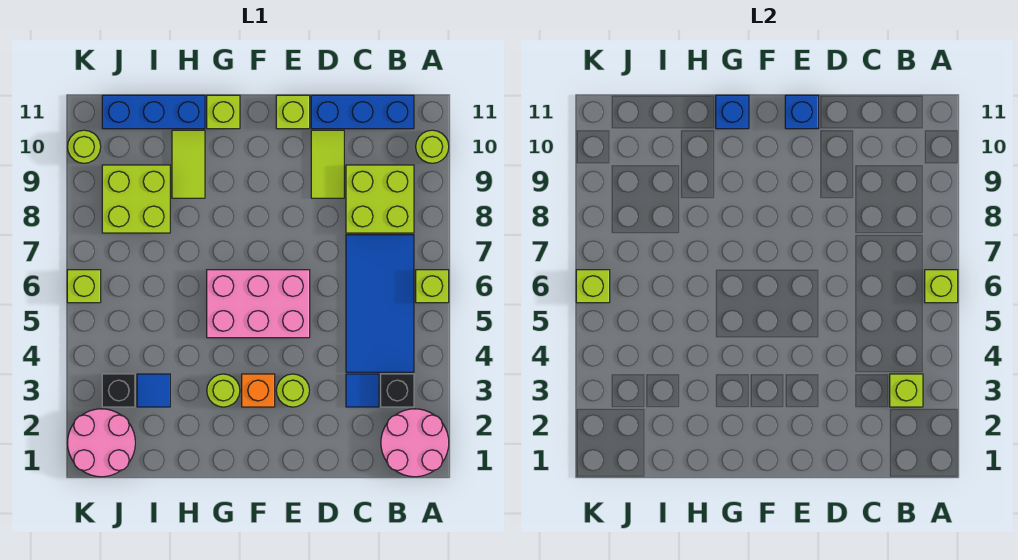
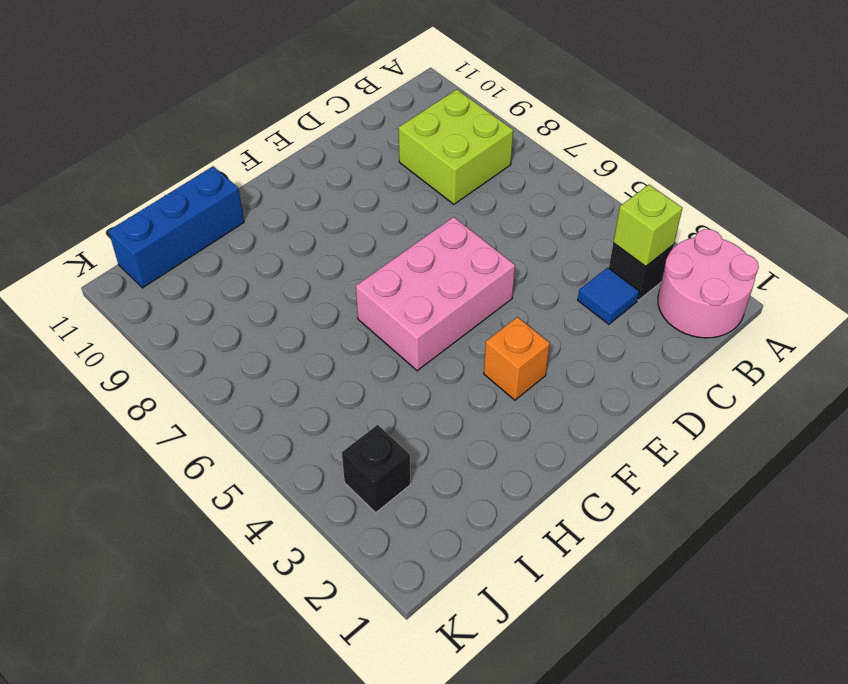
none -> lime 1x1 brick [416,270,449,303]
none -> lime 1x1 round brick [416,130,449,163]
none -> blue 2x4 tile [346,235,414,372]

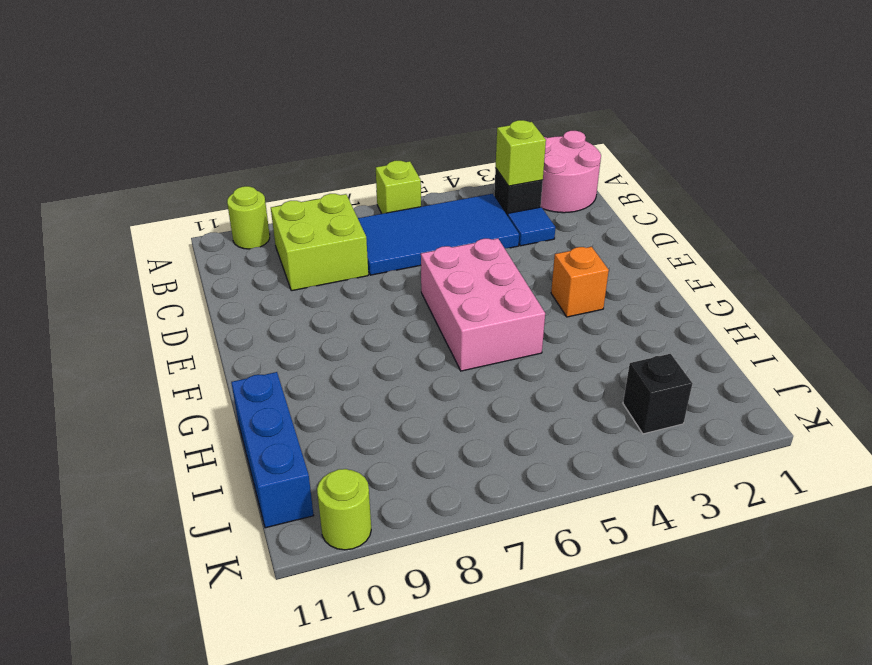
none -> blue 1x3 brick [311,95,414,129]
none -> lime 1x2 tile [311,130,344,198]
none -> lime 1x1 round brick [276,374,309,407]

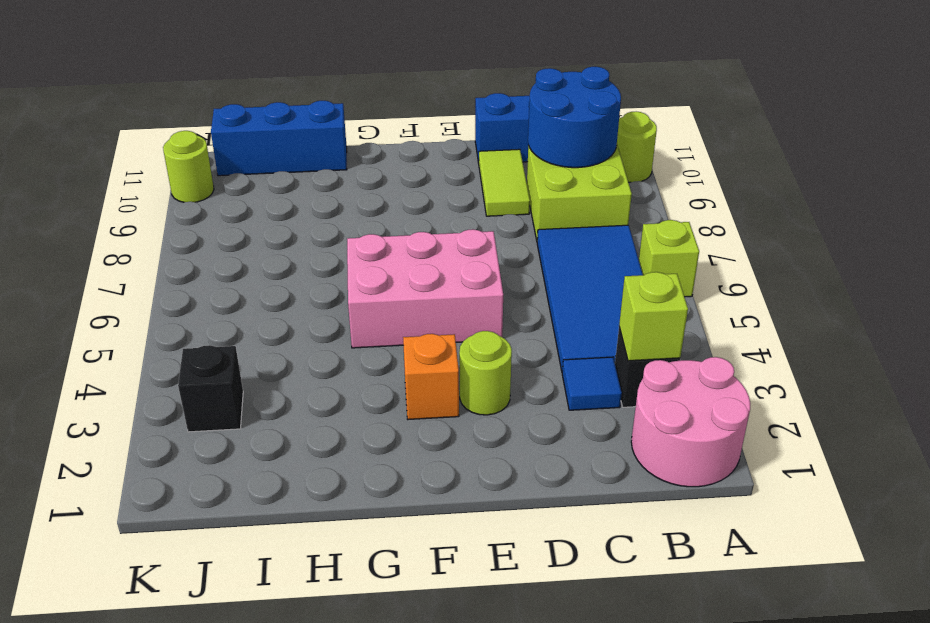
blue 2x2 round brick [528,67,621,168] -> none
none -> lime 1x1 brick [276,95,310,129]
none -> lime 1x1 round brick [207,374,240,407]
none -> lime 1x1 brick [207,95,240,129]

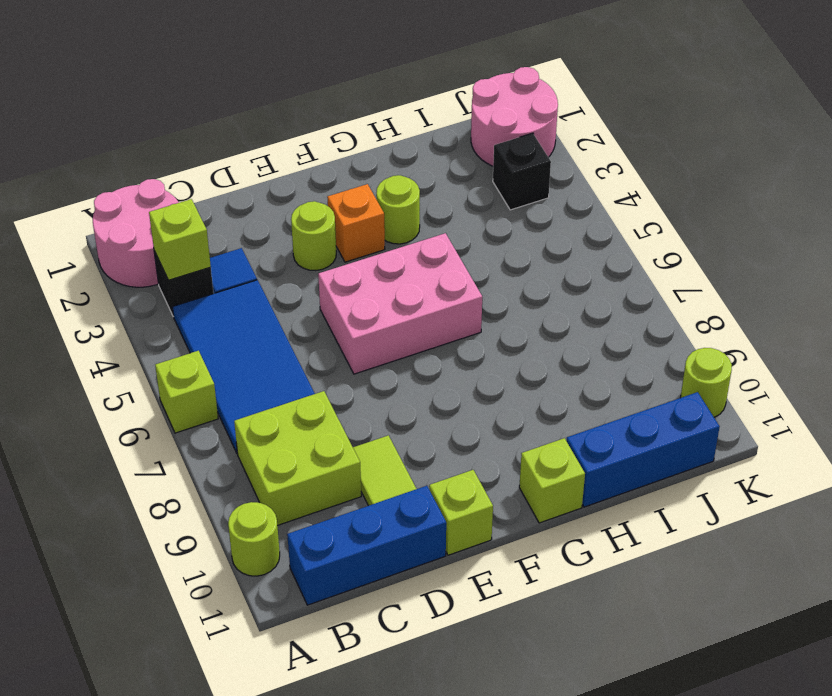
none -> lime 1x2 tile [172,130,205,198]
none -> blue 1x1 tile [137,374,170,407]
none -> lime 2x2 brick [102,165,170,233]

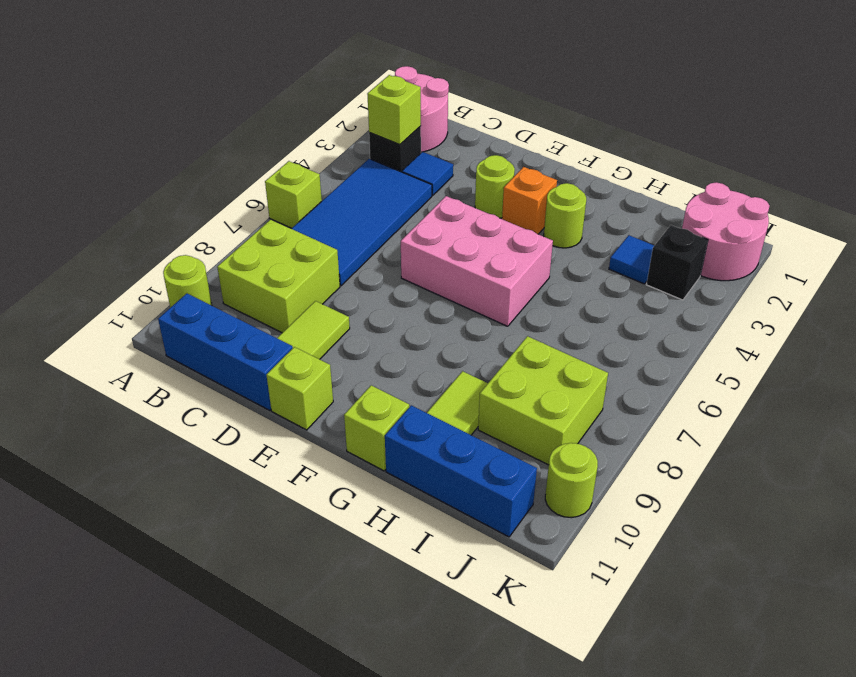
none -> lime 1x1 brick [67,270,101,303]
none -> lime 1x1 brick [925,270,958,303]
none -> blue 1x1 brick [785,95,819,129]

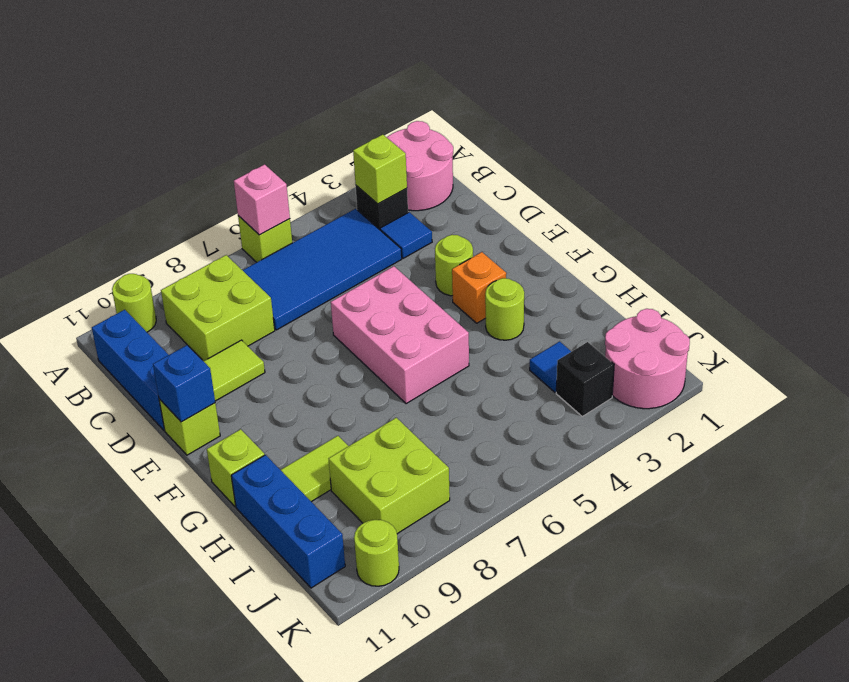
pink 1x1 brick [234,164,290,235] -> lime 1x1 brick [925,270,958,303]
none -> lime 1x1 brick [67,270,101,303]
none -> blue 1x1 brick [716,95,749,129]
none -> lime 1x1 brick [576,270,610,303]

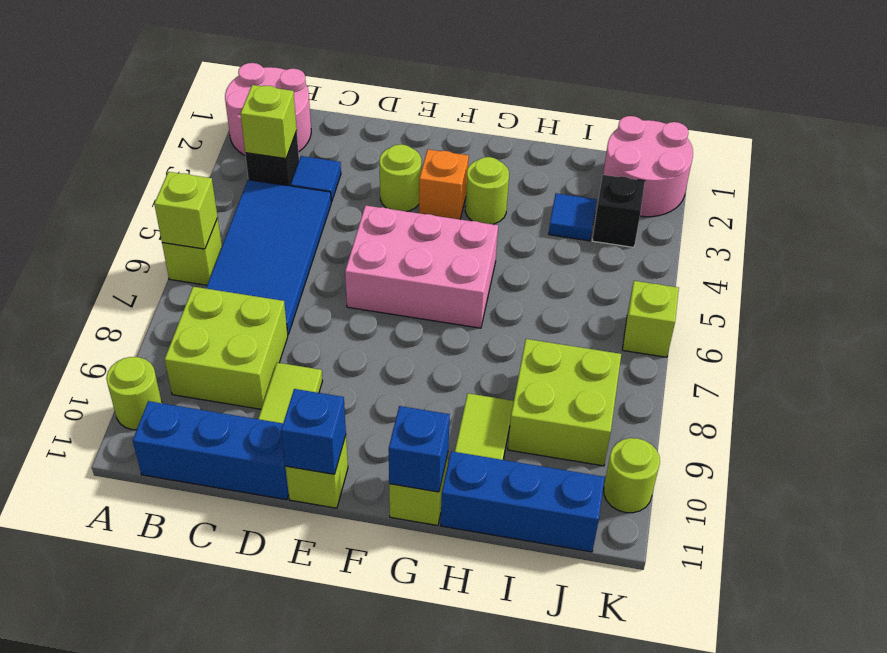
none -> lime 1x1 brick [576,270,610,303]

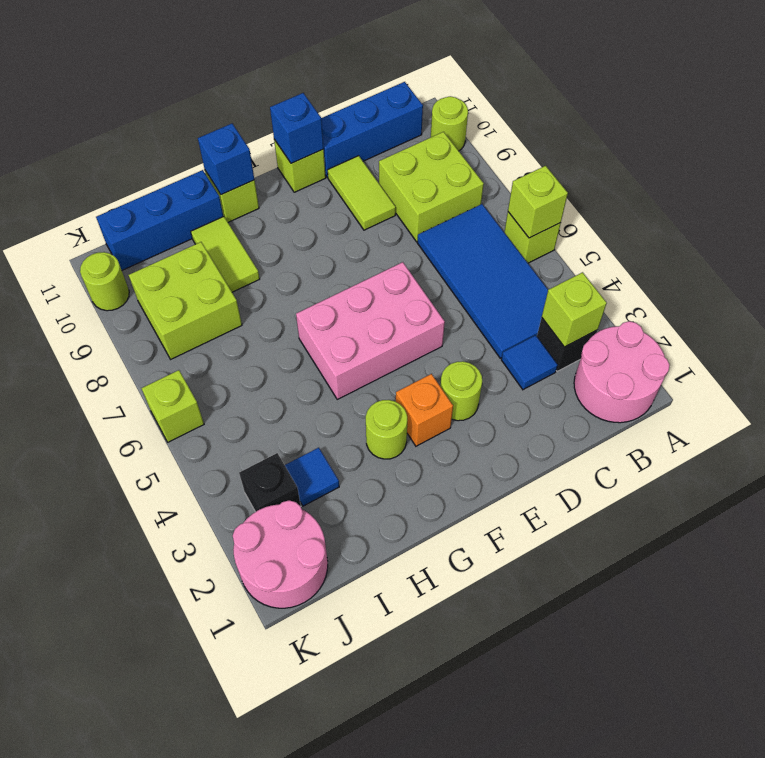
none -> lime 1x1 brick [576,270,610,303]

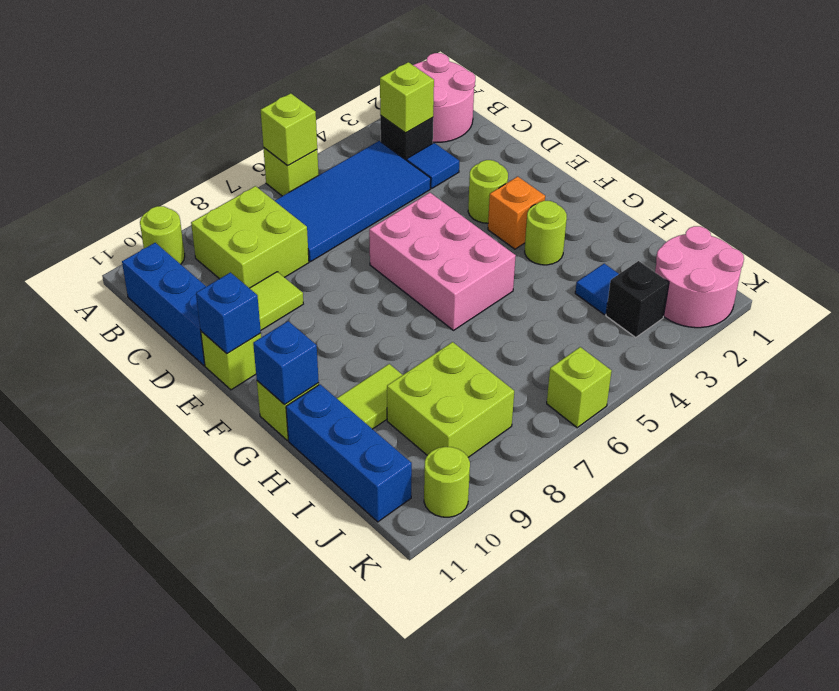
none -> lime 1x1 brick [576,270,610,303]

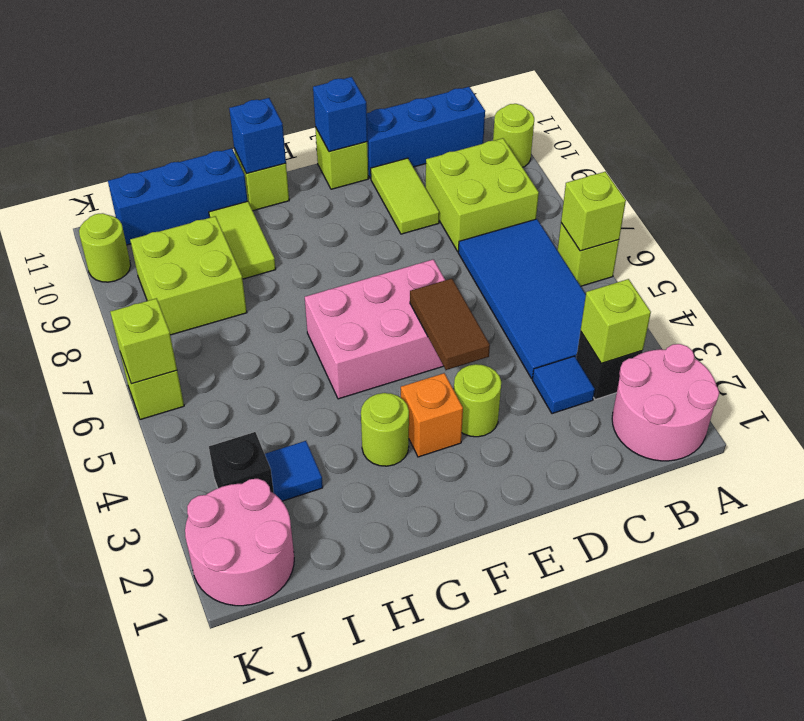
brown 1x2 tile [410,279,490,370] -> none

